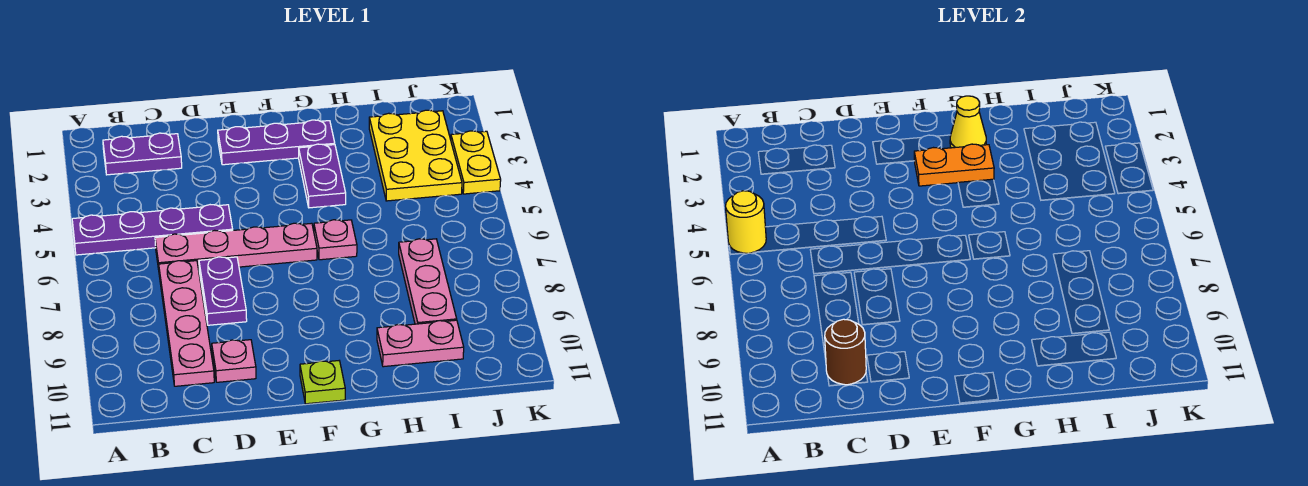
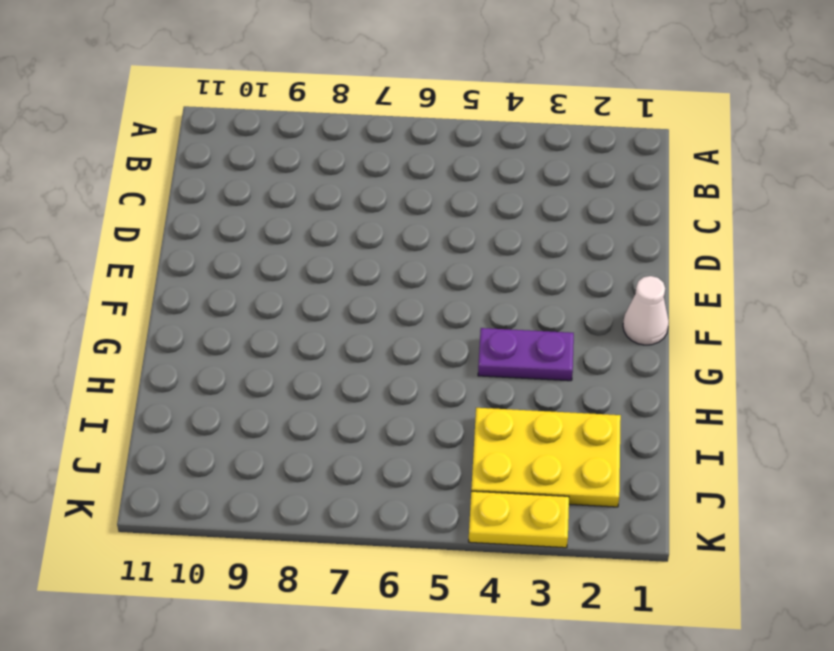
white 1x1 cone [623,276,669,345] -> none
none -> purple 1x4 plate [72,205,233,255]
none -> purple 1x2 plate [103,133,182,175]
none -> pink 1x4 plate [155,223,317,270]

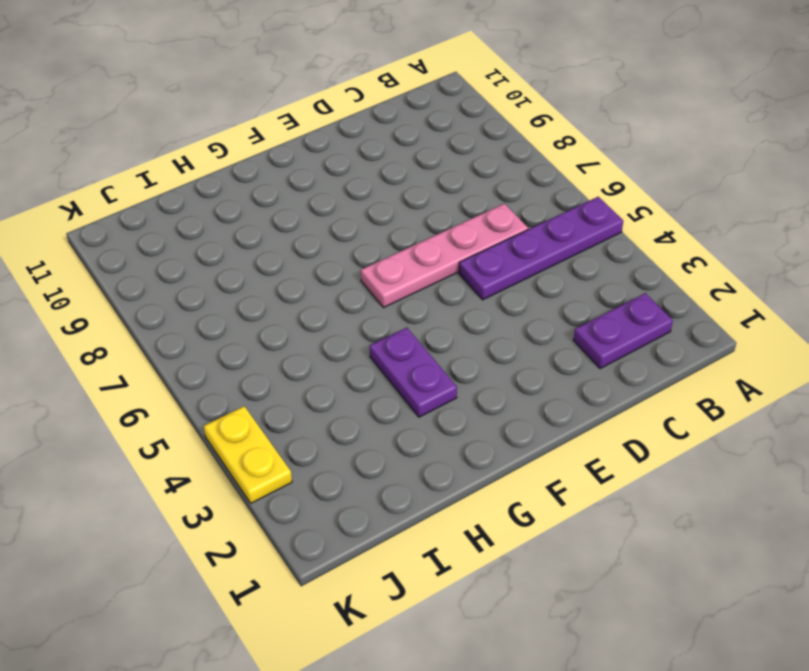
none -> pink 1x4 plate [159,261,214,386]
none -> purple 1x2 plate [199,257,247,325]
none -> pink 1x1 plate [212,340,256,382]

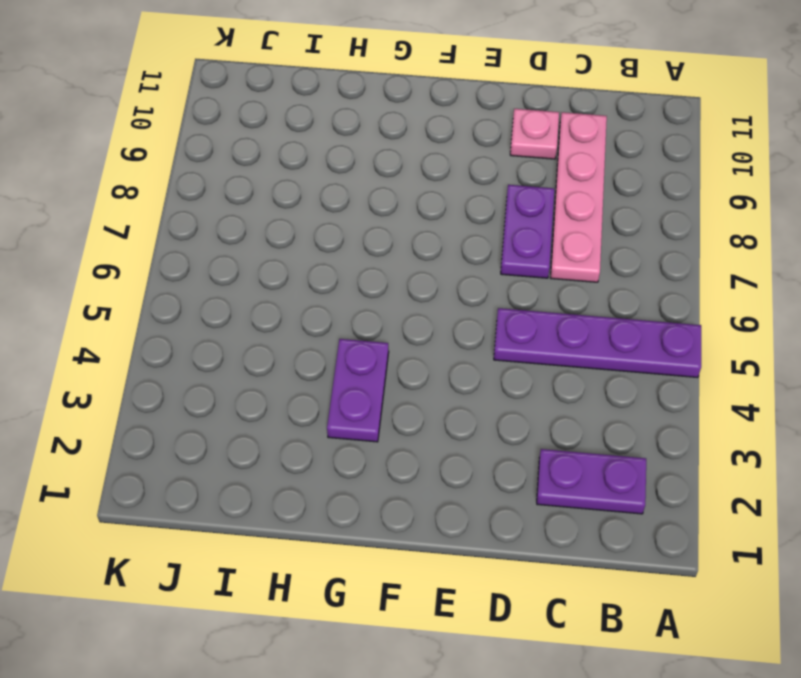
none -> pink 1x4 plate [155,223,317,270]
none -> purple 1x3 plate [218,120,335,165]
none -> lime 1x1 plate [300,361,345,404]

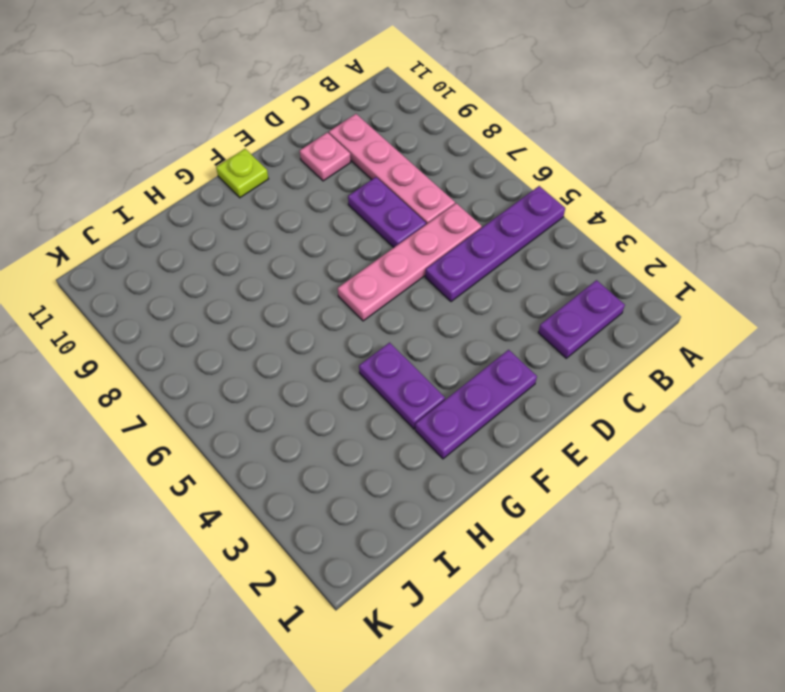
none -> pink 1x1 plate [314,220,357,260]
none -> pink 1x2 plate [377,320,464,367]
none -> yellow 2x3 plate [369,110,462,201]

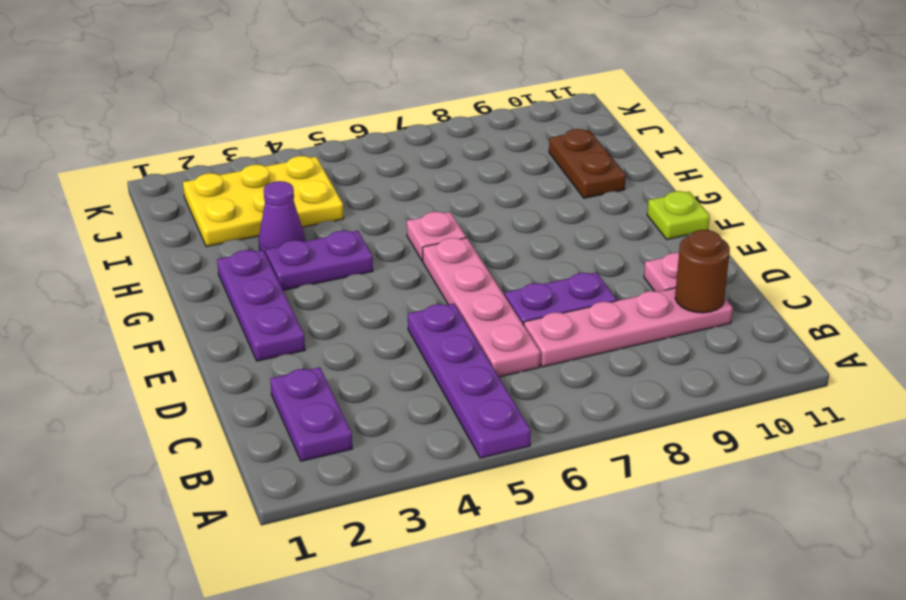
purple 1x1 cone [259,181,305,254] -> none
brown 1x2 plate [549,129,626,198] -> pink 1x2 plate [377,320,464,367]
none -> pink 1x3 plate [399,239,457,324]
none -> yellow 1x2 plate [451,131,501,194]
none -> yellow 1x1 round brick [726,191,766,253]

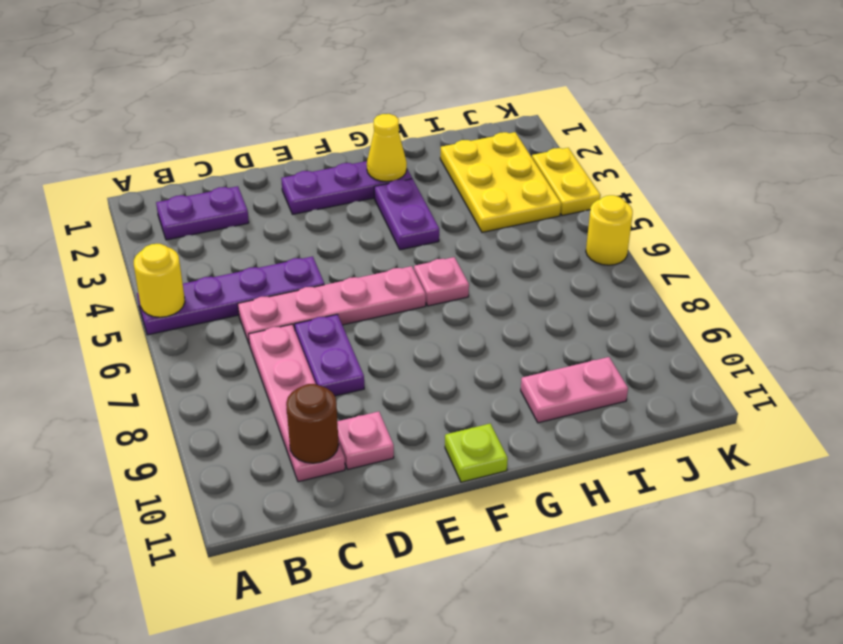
yellow 1x1 round brick [586,195,633,265] -> none
none -> pink 1x3 plate [399,239,457,324]
none -> orange 1x2 plate [914,144,994,186]

